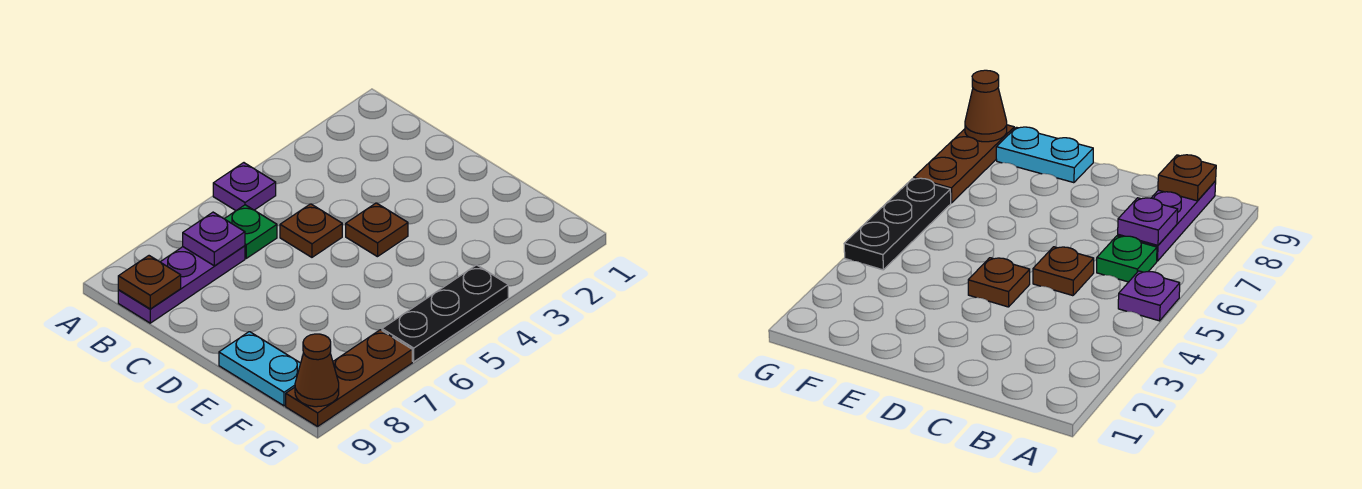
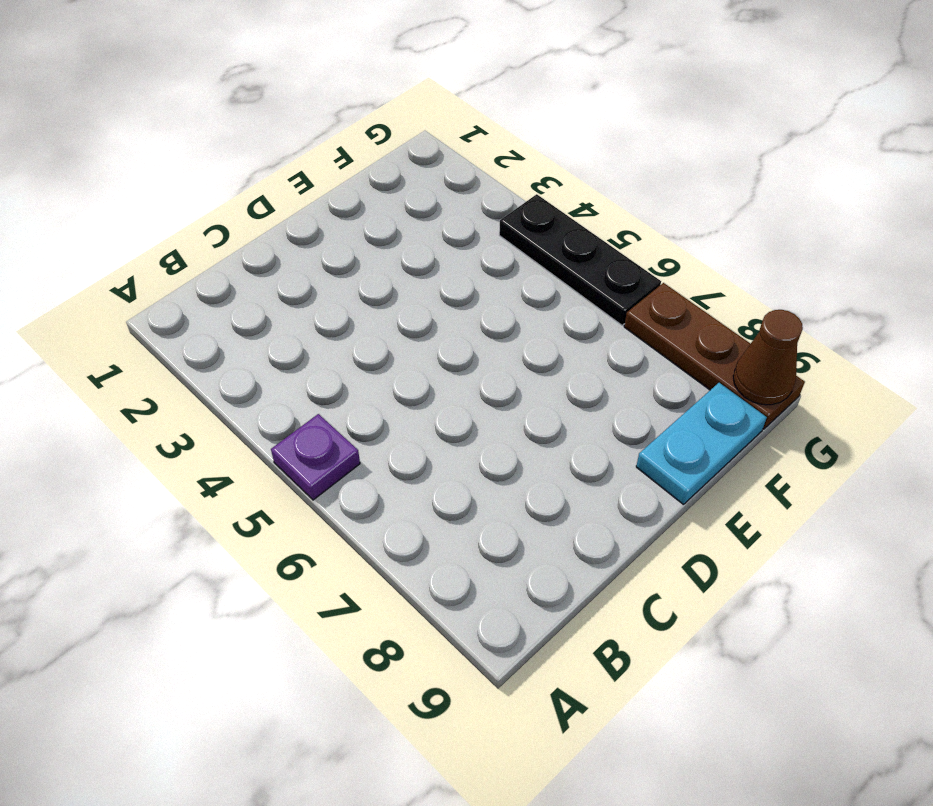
none -> green 1x1 plate [225,205,277,258]
none -> purple 1x3 plate [118,246,245,323]

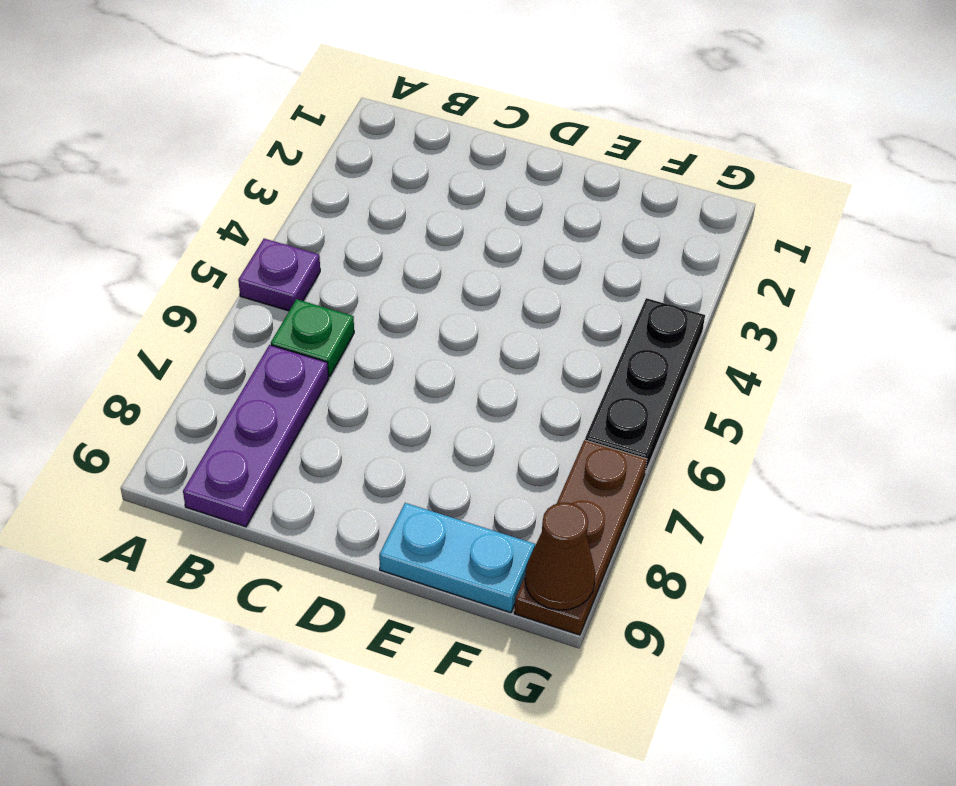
none -> brown 1x1 plate [280,204,342,257]
none -> brown 1x1 plate [346,203,408,257]

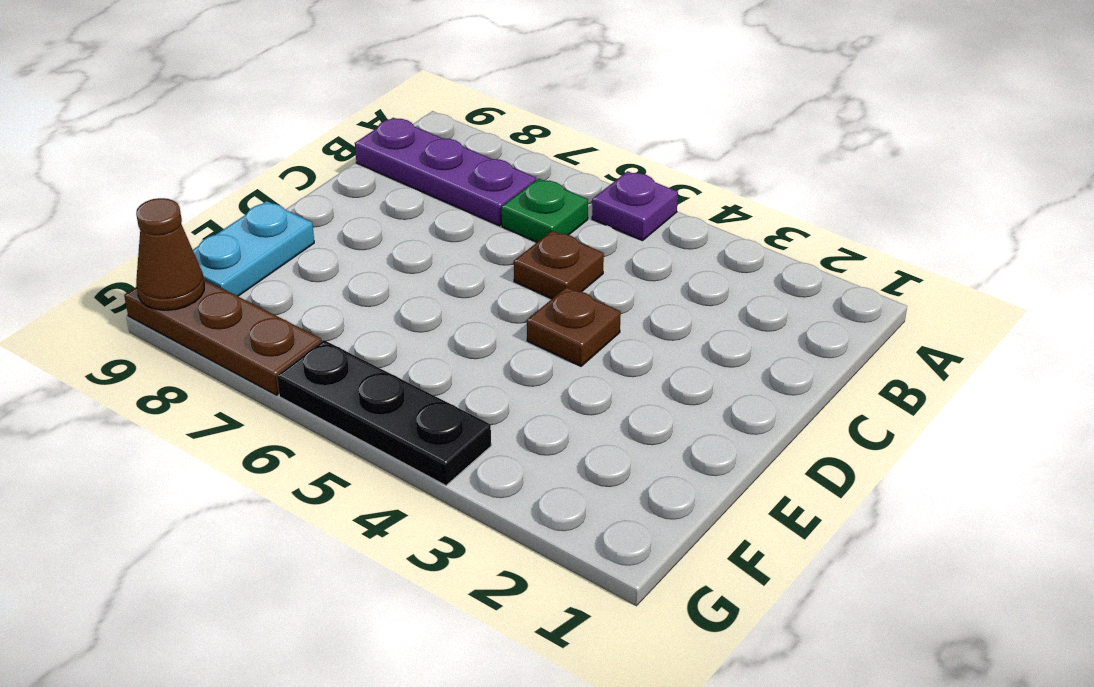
none -> purple 1x1 plate [183,212,245,266]
none -> brown 1x1 plate [118,256,181,309]

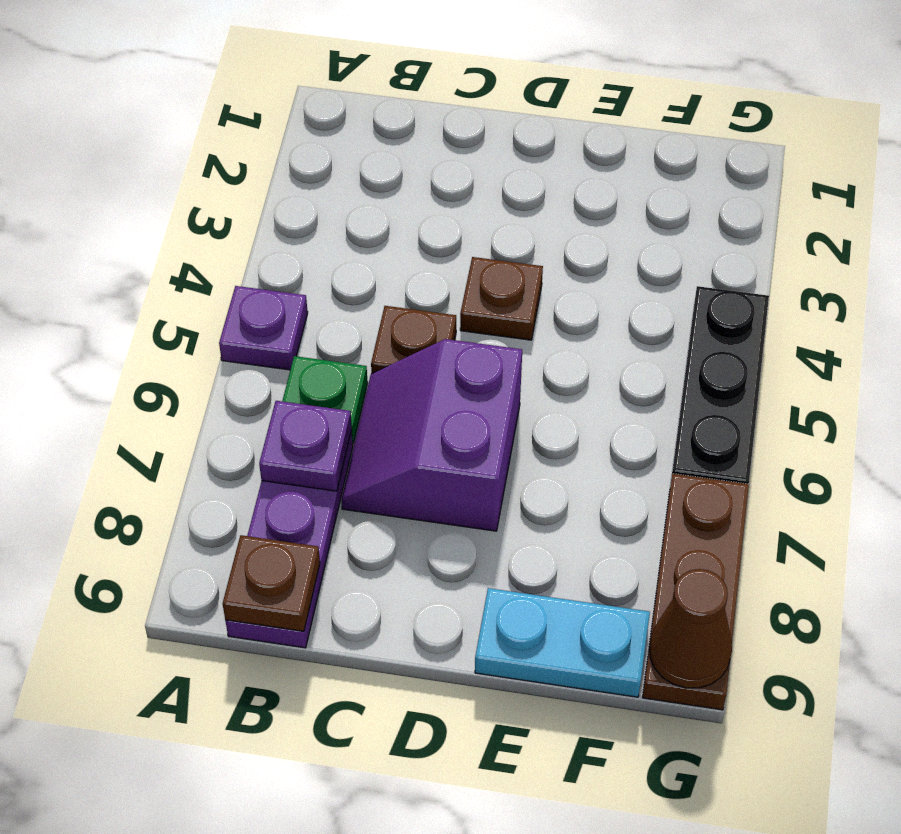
purple 2x2 slope [341,339,522,531] -> none

